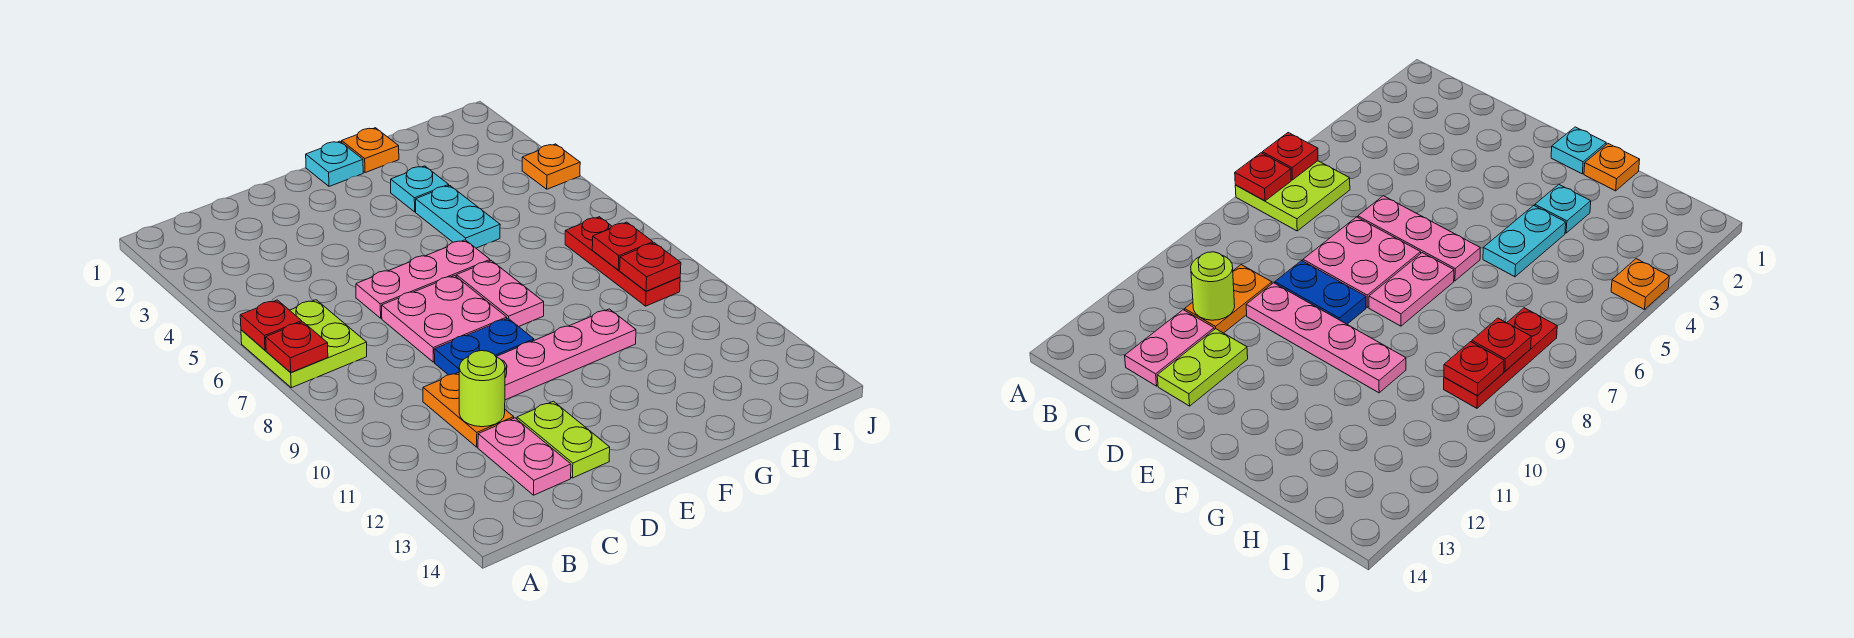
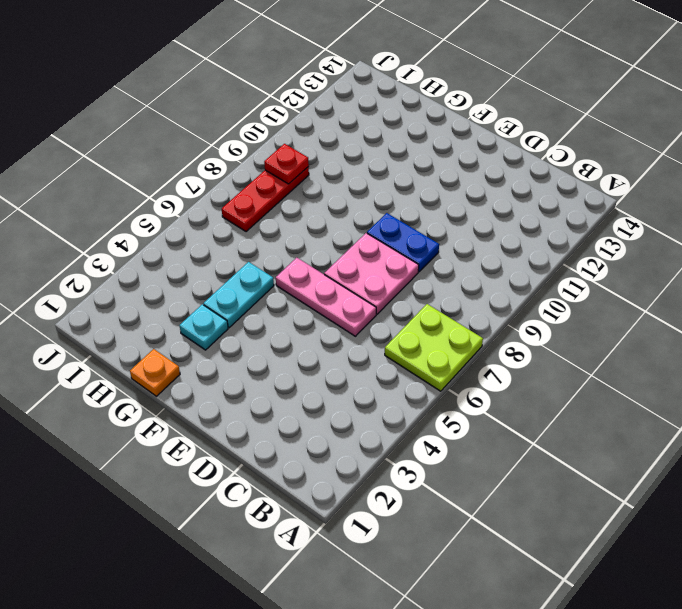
none -> orange 1x2 plate [423,372,514,447]
none -> pink 1x2 plate [478,418,571,495]
none -> pink 1x4 plate [496,309,636,400]

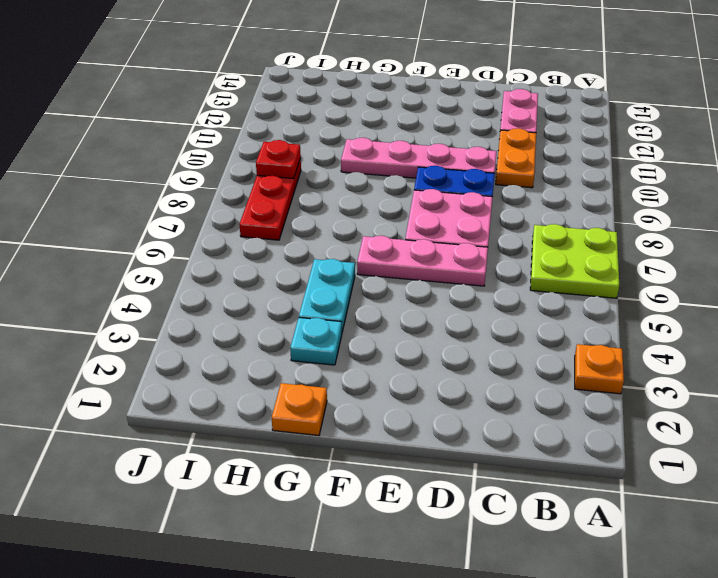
orange 1x1 plate [575,344,624,394] -> orange 1x1 plate moved to [522,144,580,189]
none -> lime 1x2 plate [517,401,610,478]
none -> cyan 1x1 plate [306,141,363,186]
none -> pink 1x2 plate [456,261,544,327]

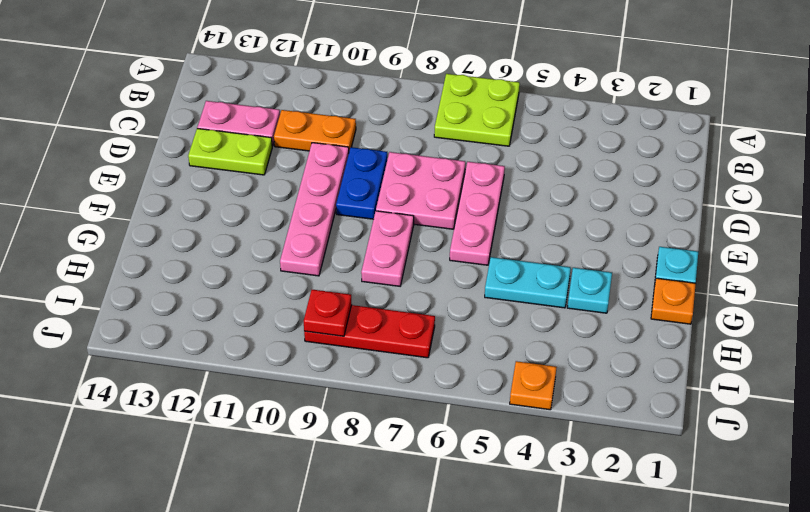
pink 1x2 plate [361,211,414,286] -> pink 1x2 plate turned to [456,261,544,327]
none -> red 1x1 plate [240,300,302,350]
none -> red 1x1 plate [266,322,328,373]
none -> lime 1x1 round brick [459,351,505,427]

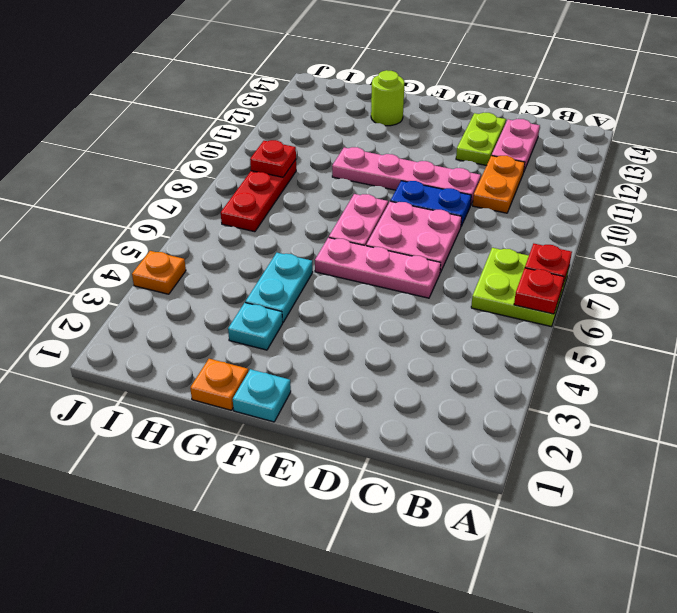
lime 1x1 round brick [371,70,405,126] -> lime 1x1 round brick moved to [459,351,505,427]
none -> red 1x1 plate [592,222,653,270]

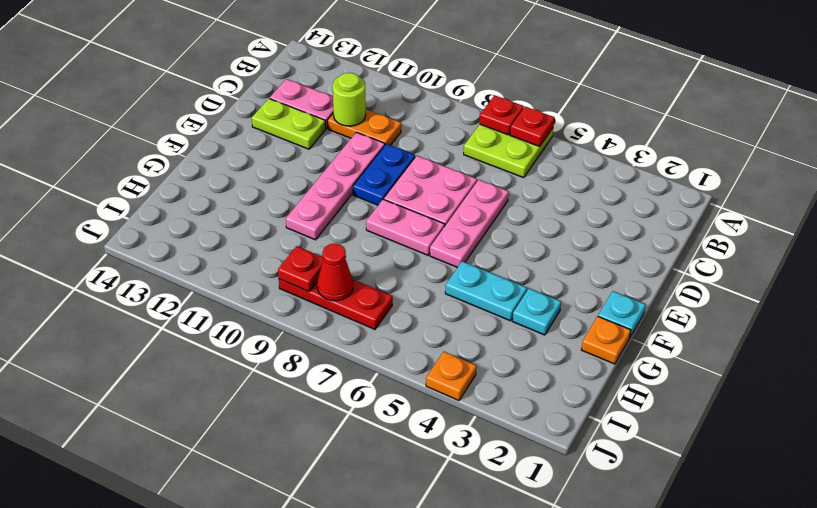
red 1x1 cone [317,243,353,301] -> red 1x1 plate [592,222,653,270]

